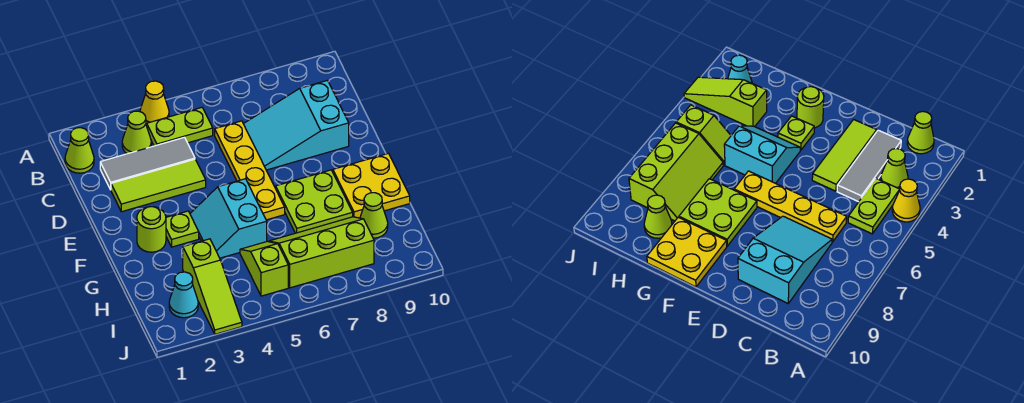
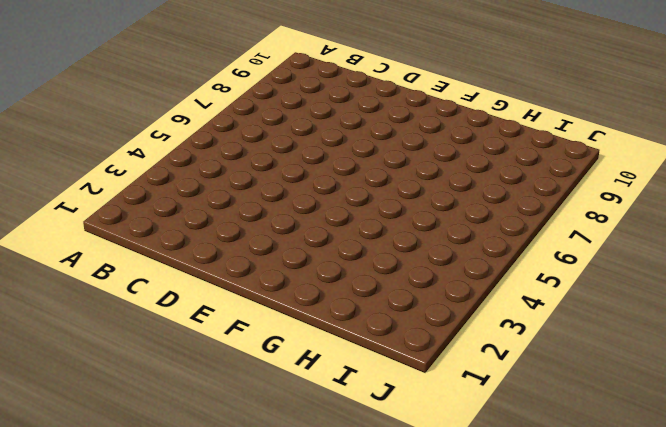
none -> yellow 1x1 cone [140,81,169,125]
none -> lime 1x1 cone [65,128,94,173]
none -> lime 1x1 cone [122,111,151,154]

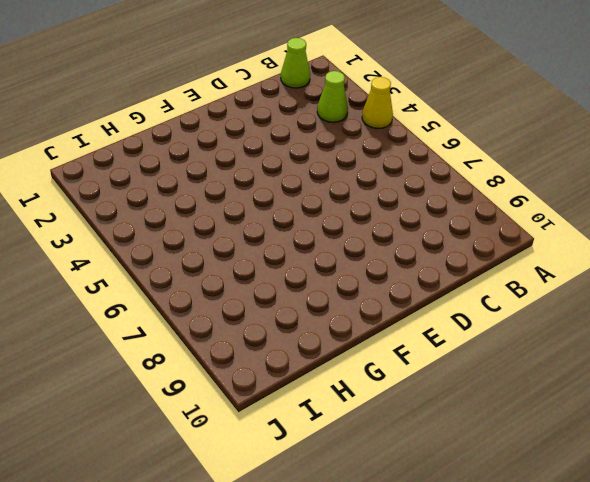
none -> lime 1x2 plate [147,108,213,146]
none -> grey 1x3 tile [100,137,195,190]
none -> yellow 1x4 plate [215,121,285,220]

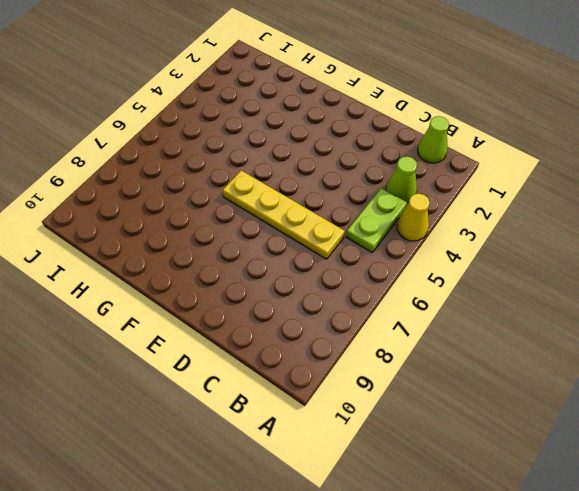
none -> grey 1x3 tile [100,137,195,190]
none -> cyan 2x3 slope [244,80,349,170]
none -> lime 1x3 tile [111,159,206,212]

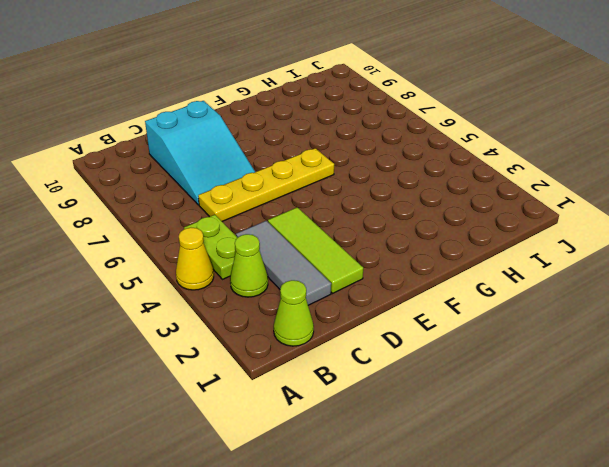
none -> lime 1x1 round brick [137,207,166,252]
none -> lime 1x1 plate [166,211,199,247]
none -> cyan 2x2 slope [190,179,267,258]

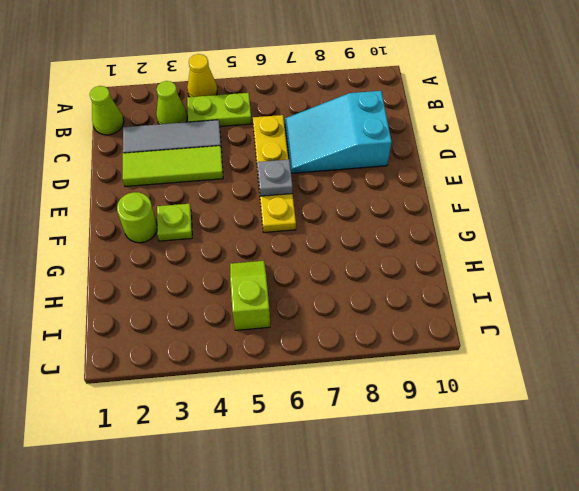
grey 1x1 plate [257,159,293,196] -> none
none -> cyan 2x2 slope [190,179,267,258]
none -> lime 2x2 plate [276,170,353,233]
none -> yellow 2x2 plate [333,153,410,218]

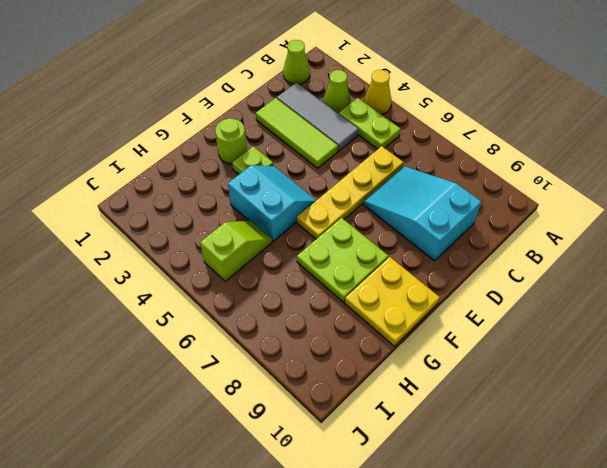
cyan 2x2 slope [228,165,316,241] -> cyan 2x2 slope turned to [190,179,267,258]
none -> lime 1x3 slope [183,239,242,334]
none -> lime 2x3 slope [269,217,374,288]
none -> lime 1x1 cone [360,193,388,238]

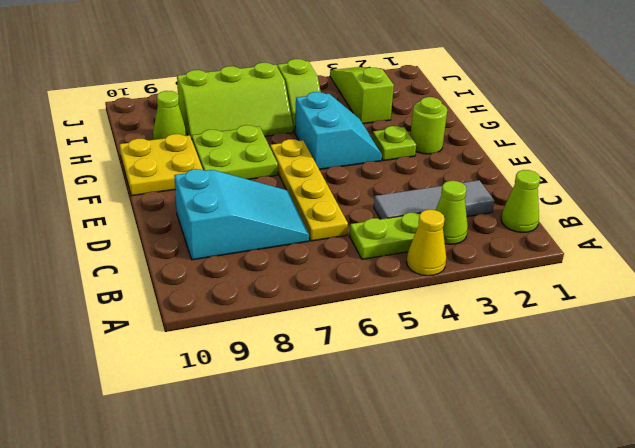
none -> lime 1x3 tile [111,159,206,212]
none -> cyan 1x1 cone [169,272,198,318]

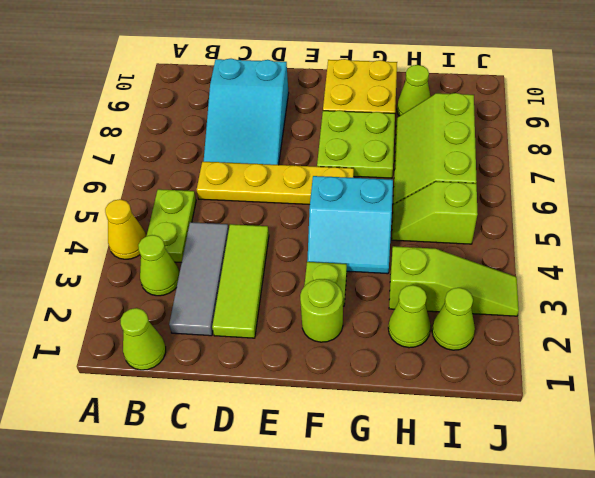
lime 1x1 cone [388,285,431,348] -> none
lime 1x1 cone [432,288,475,350] -> cyan 1x1 cone [169,272,198,318]

